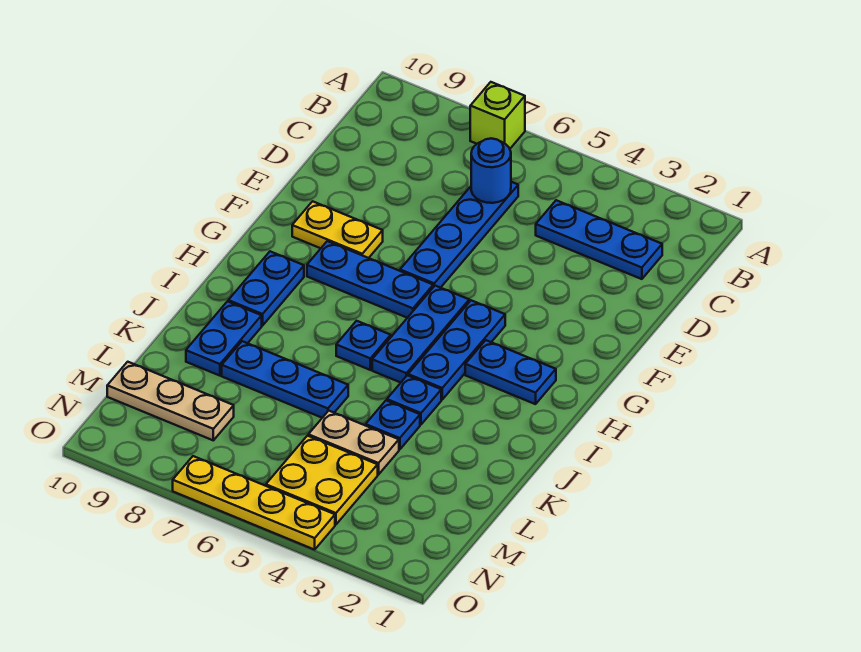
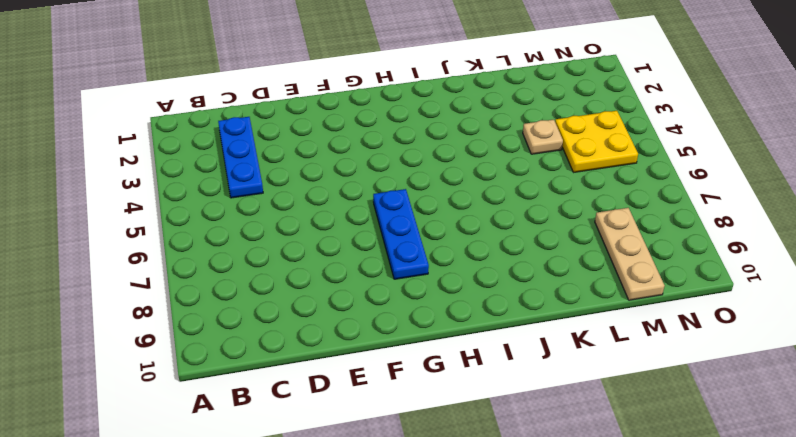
tan 1x1 plate [523,120,563,154] -> tan 1x2 plate [308,411,399,475]
none -> lime 1x1 brick [470,82,525,148]
none -> blue 1x4 plate [400,182,518,288]
none -> yellow 1x2 plate [292,201,383,258]

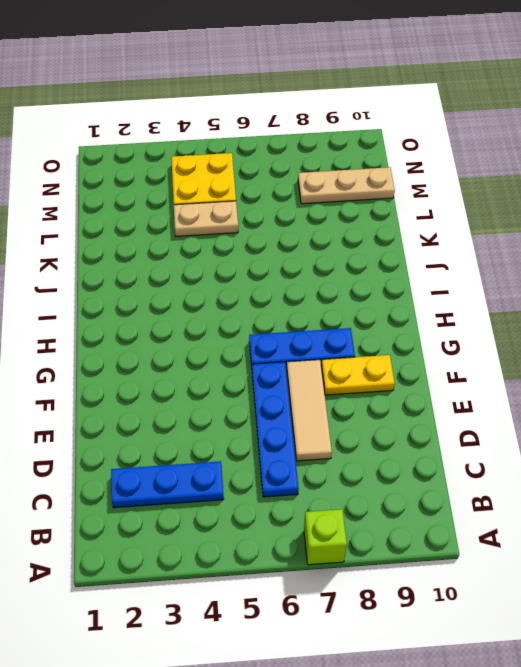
tan 1x3 tile [287,360,332,461] -> none
none -> blue 1x3 plate [408,300,505,399]
none -> blue 1x3 plate [372,286,469,383]
none -> blue 1x2 plate [465,340,556,404]

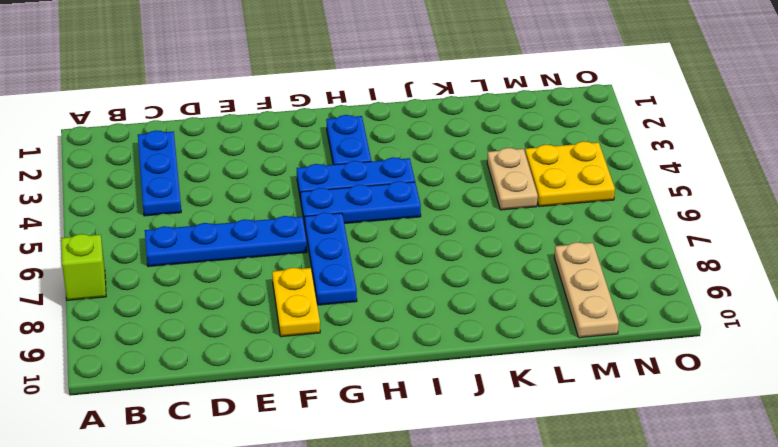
none -> blue 1x2 plate [228,251,304,326]
none -> blue 1x1 plate [336,321,391,370]
none -> blue 1x1 plate [387,375,441,425]

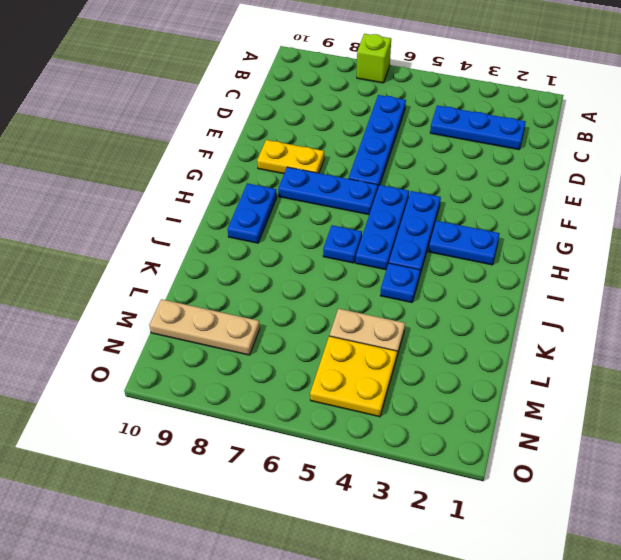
none -> blue 1x2 plate [186,301,262,376]
none -> blue 1x1 plate [366,401,420,450]
none -> blue 1x3 plate [222,341,348,418]

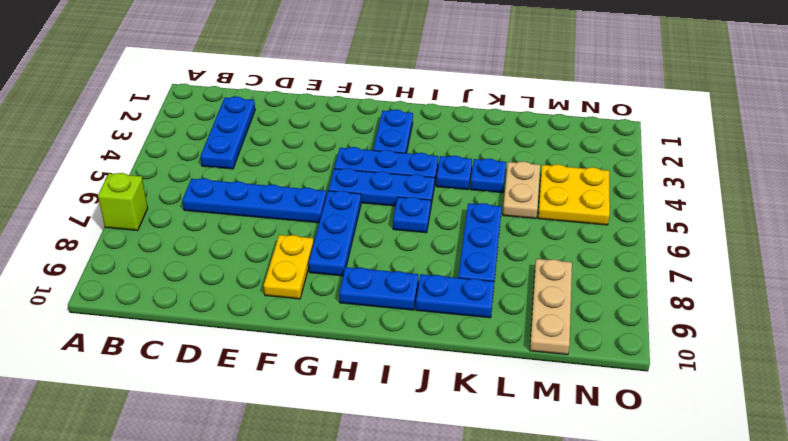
none -> yellow 1x4 plate [173,456,335,550]
none -> blue 1x1 round brick [471,138,511,203]

